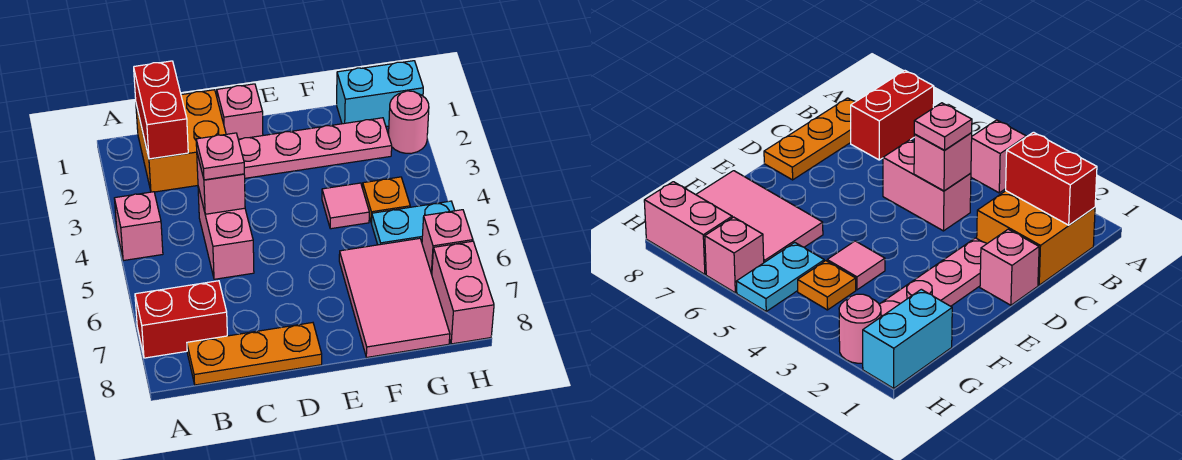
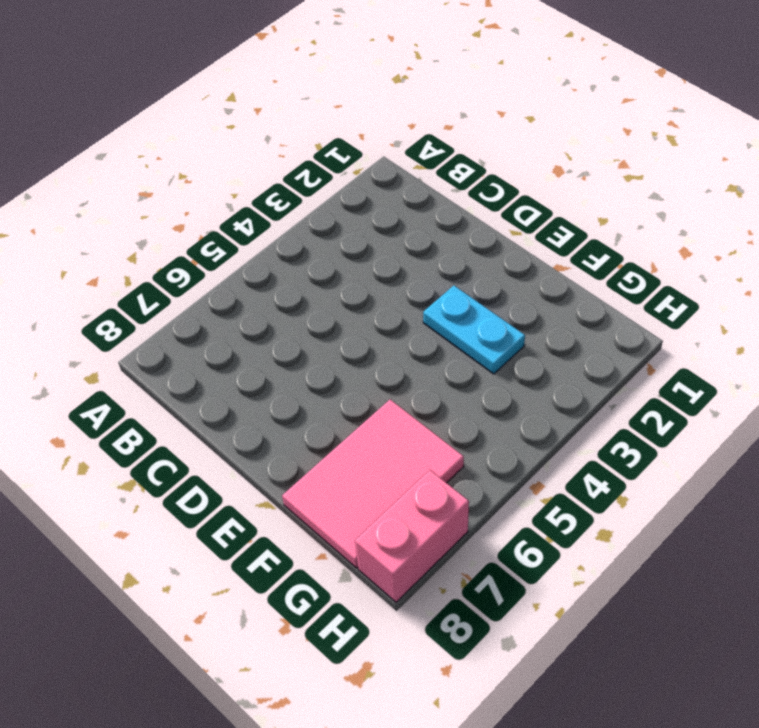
cyan 1x2 plate [423,286,525,374] -> cyan 1x2 plate moved to [372,201,455,245]
none -> pink 1x1 brick [114,192,163,261]
none -> red 1x2 brick [135,281,227,358]
none -> orange 2x2 brick [136,90,226,192]

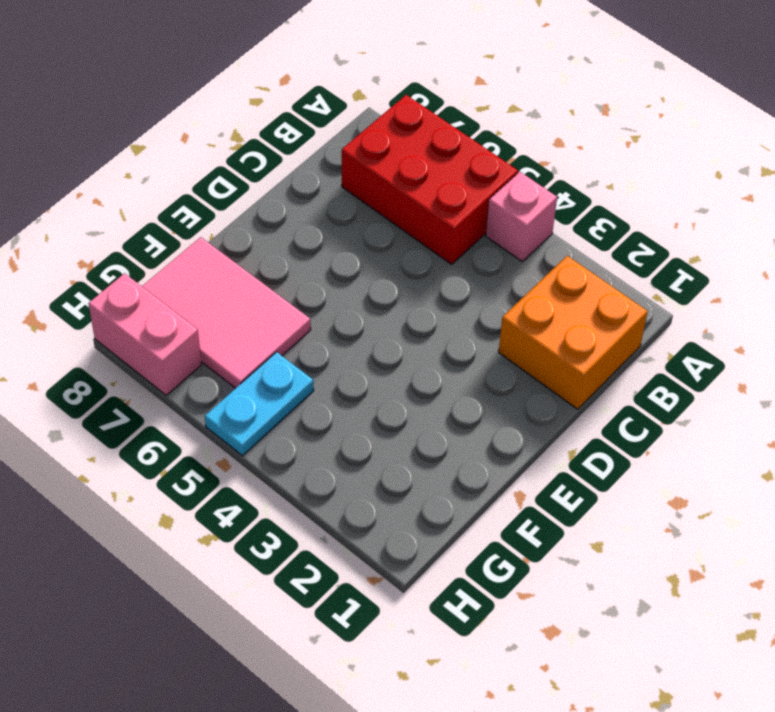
red 2x3 brick [342,95,518,264] -> red 1x2 brick [135,281,227,358]
none -> orange 1x3 plate [187,323,322,385]
none -> pink 1x2 brick [198,187,254,279]
none -> pink 1x1 brick [217,84,263,139]

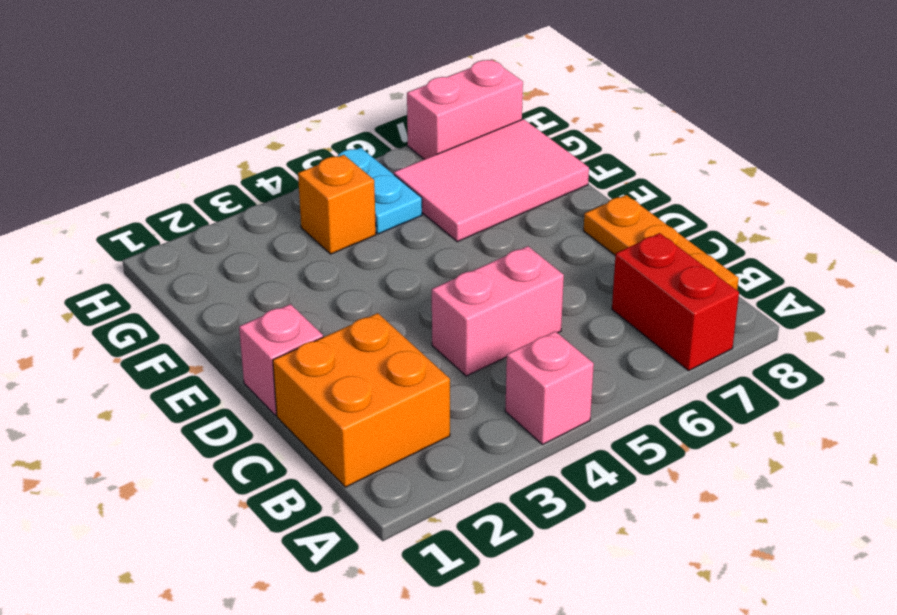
orange 1x1 brick [298,155,376,254] -> orange 1x1 plate [363,177,410,222]
none -> pink 1x4 plate [238,118,392,178]
none -> pink 1x1 tile [322,183,369,229]
none -> cyan 1x2 brick [337,61,423,127]

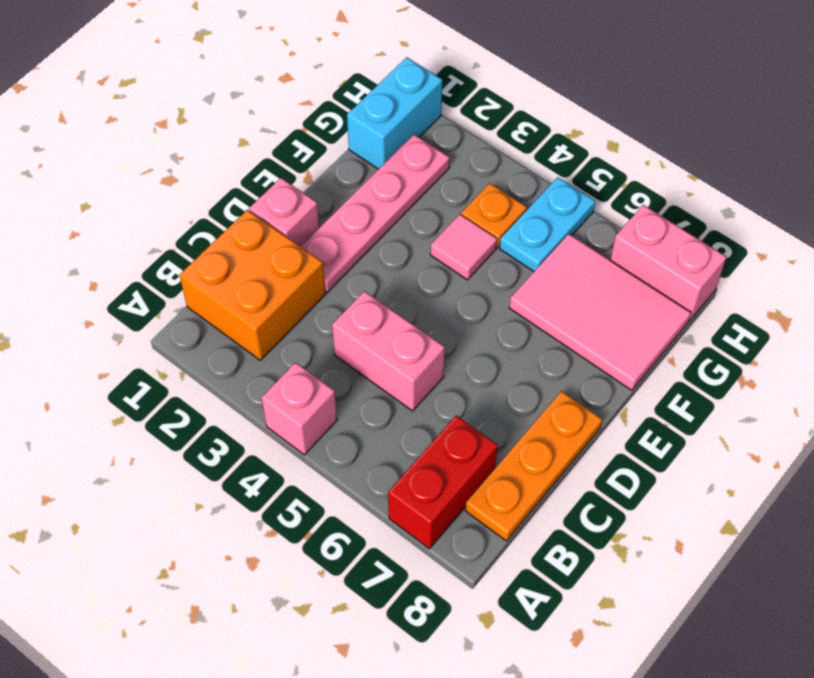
none -> pink 1x1 round brick [389,91,429,153]
none -> pink 1x1 brick [422,210,473,274]
none -> red 1x2 brick [134,61,188,159]

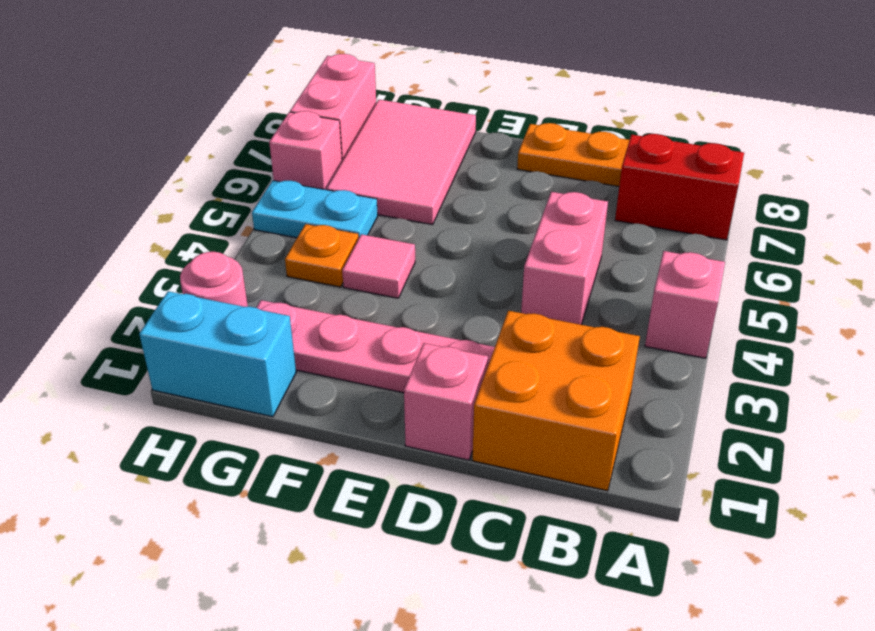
none -> red 1x2 brick [134,61,188,159]
none -> pink 1x1 brick [197,154,245,214]
none -> pink 1x1 plate [196,133,244,180]

